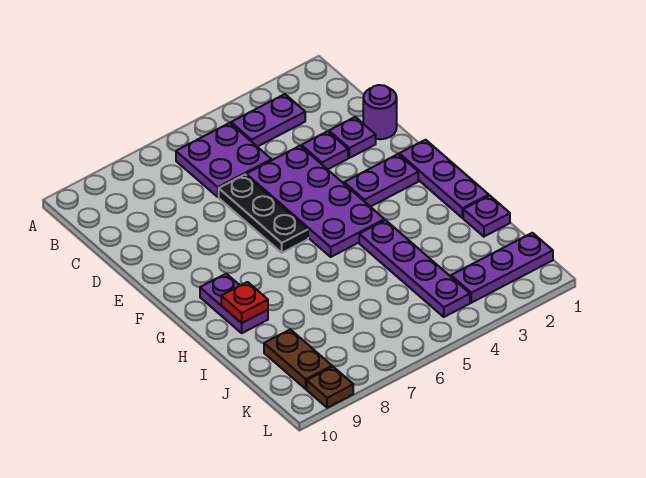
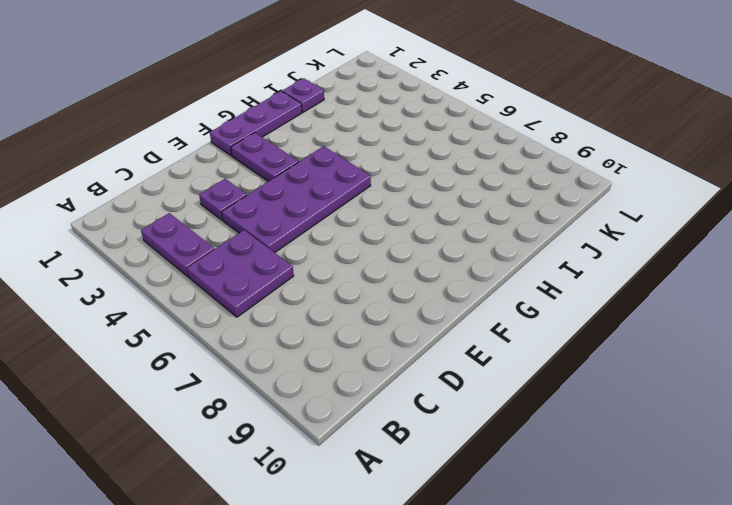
none -> purple 1x1 round brick [363,85,397,139]
none -> purple 1x1 plate [329,117,376,158]
none -> black 1x3 plate [219,175,308,253]

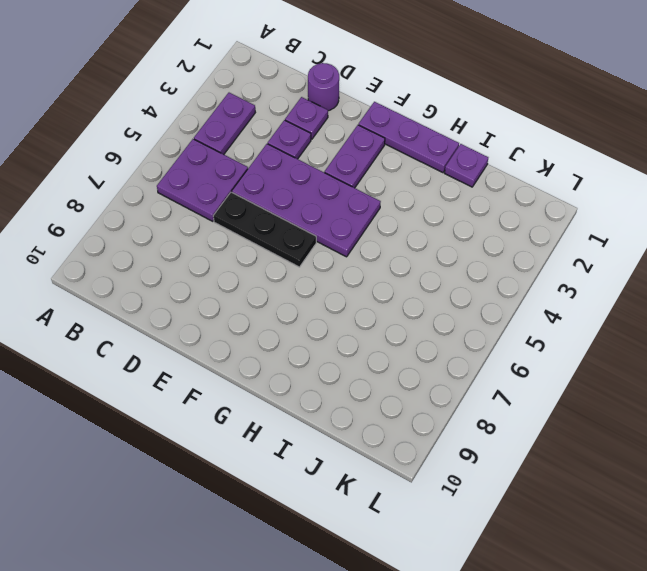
none -> purple 1x2 plate [200,274,268,333]
none -> purple 1x4 plate [359,220,470,317]
none -> brown 1x2 plate [264,329,332,389]

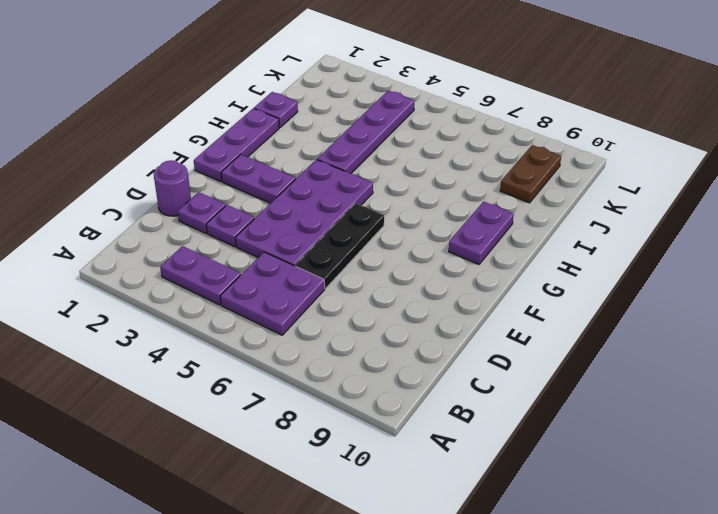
none -> purple 1x3 plate [451,233,553,303]
none -> brown 1x1 plate [307,367,353,408]
none -> red 1x1 plate [221,282,268,323]

